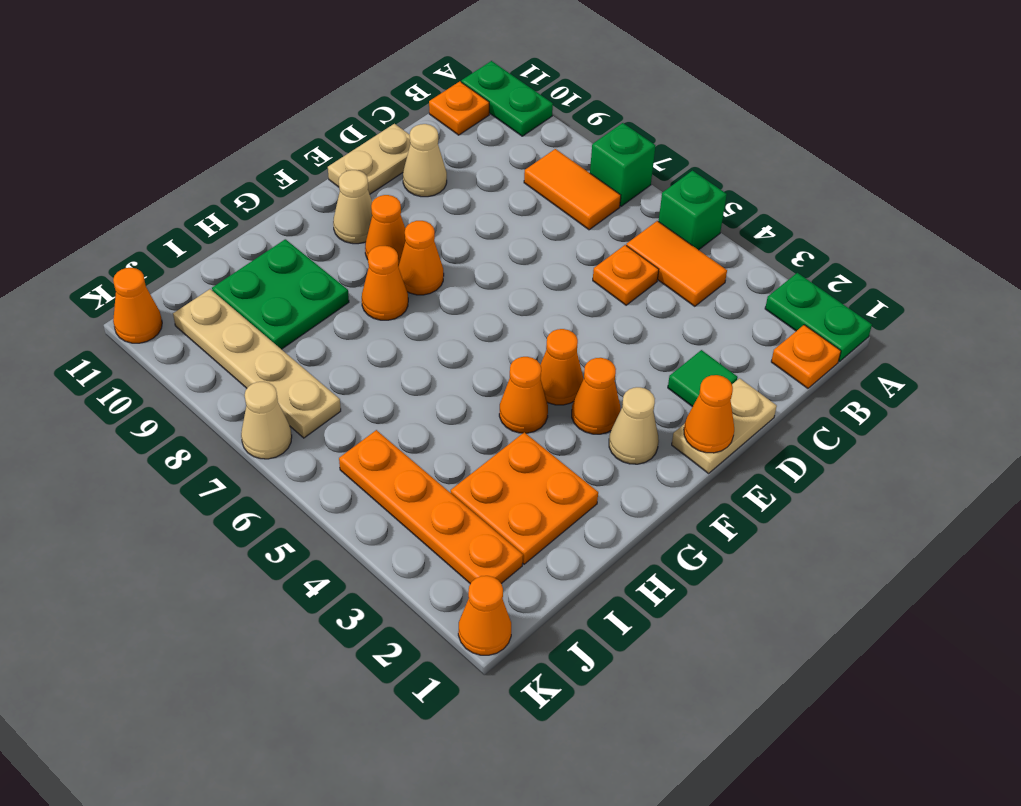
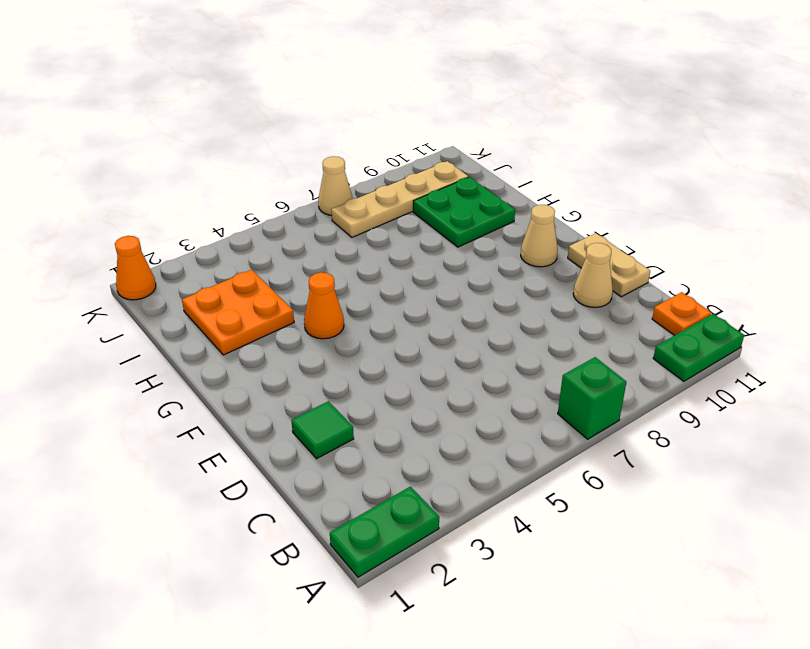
none -> green 1x1 brick [658,171,727,250]
none -> orange 1x1 plate [771,325,841,388]
none -> orange 1x2 tile [626,221,727,306]

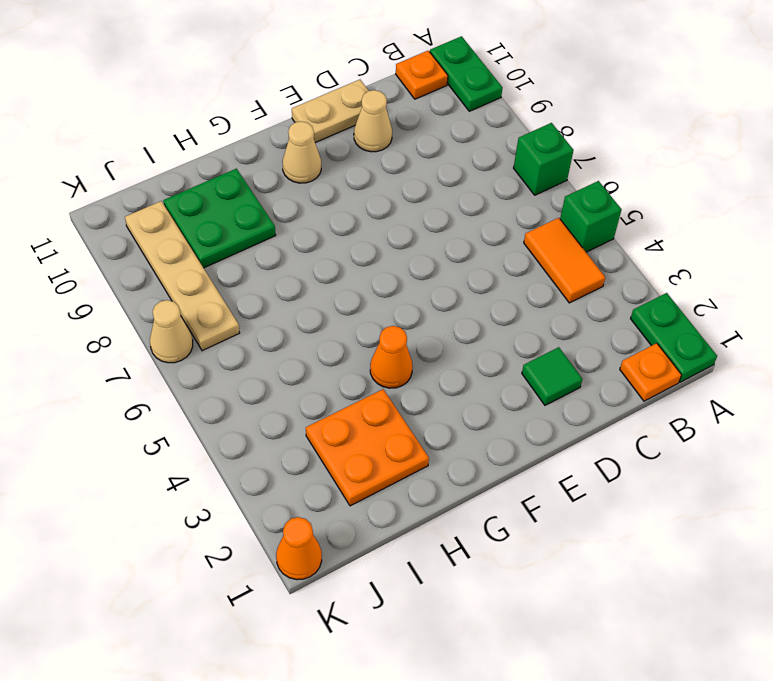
none -> orange 1x2 tile [524,149,621,230]
none -> orange 1x1 plate [593,245,659,305]
none -> tan 1x2 plate [672,378,777,473]

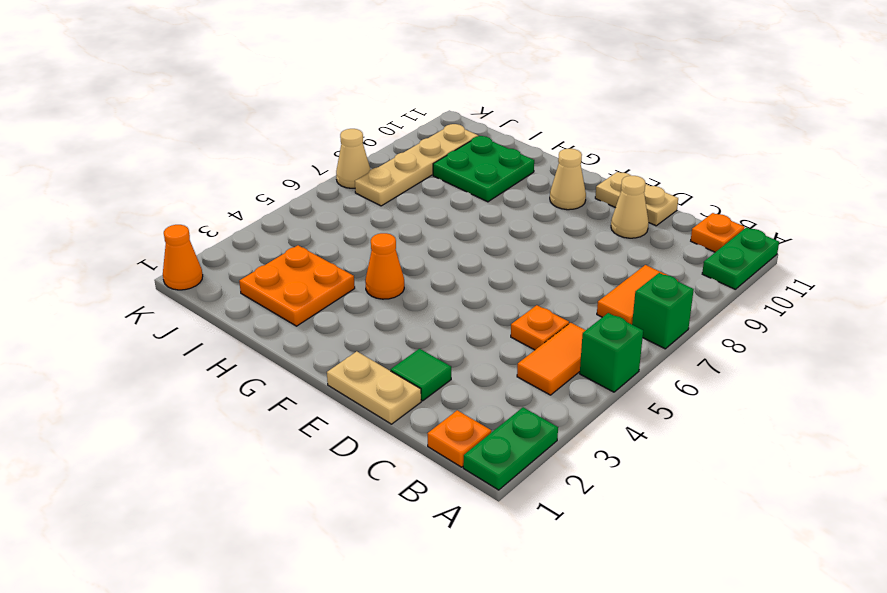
none -> tan 1x1 cone [609,387,659,464]
none -> orange 1x1 cone [572,358,621,434]
none -> orange 1x1 cone [541,329,583,405]

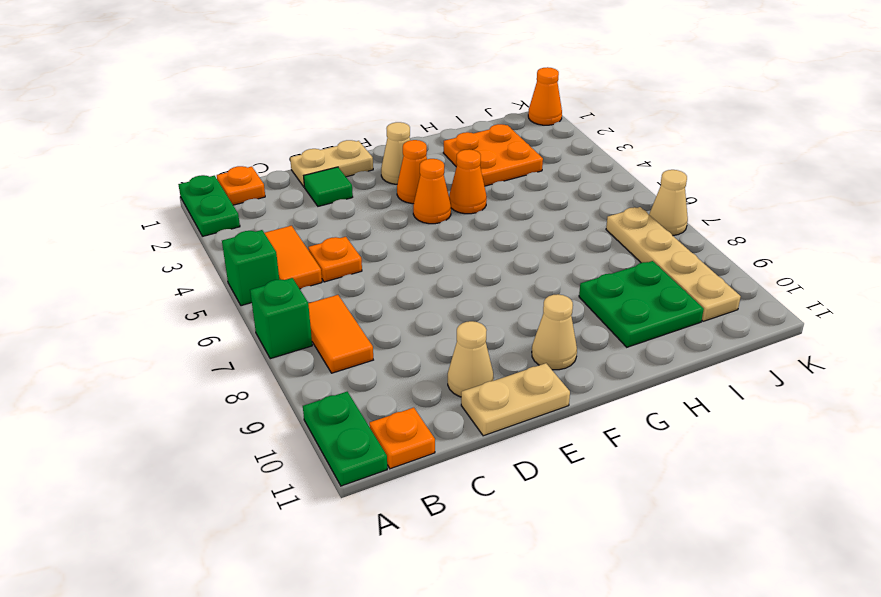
none -> orange 1x1 cone [398,221,444,295]
none -> orange 1x1 cone [365,195,405,266]
none -> orange 1x1 cone [362,246,408,320]

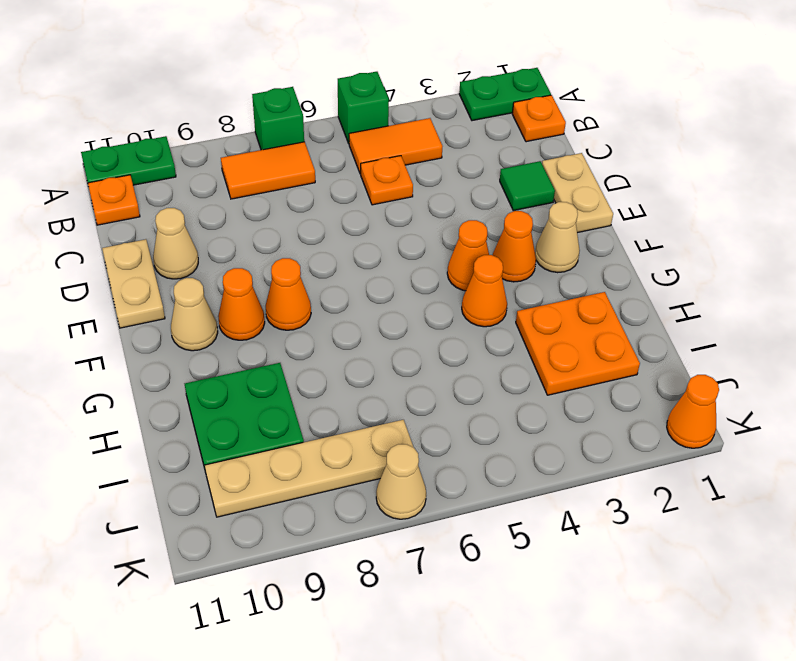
none -> orange 1x1 cone [362,246,408,320]
none -> orange 1x4 plate [339,430,523,584]
none -> orange 1x1 cone [113,268,162,343]

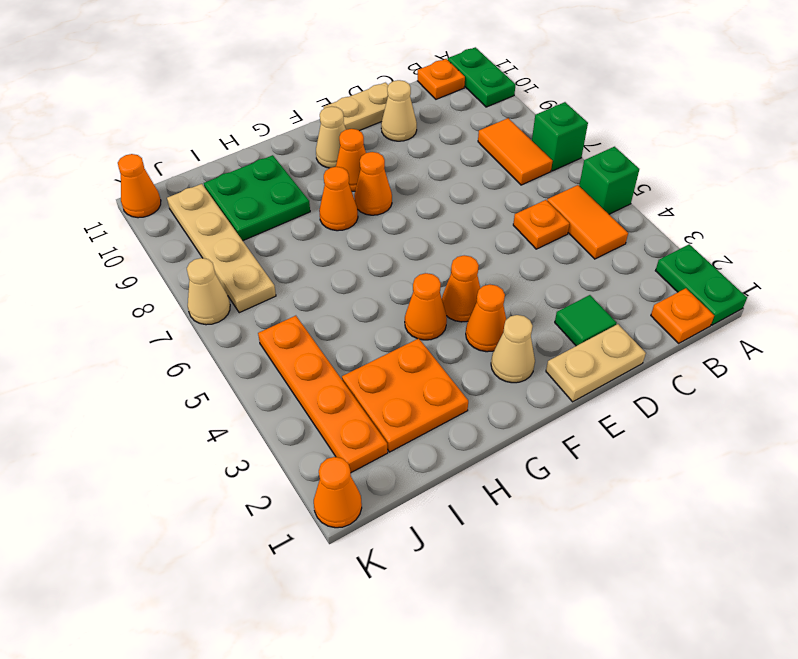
none -> orange 1x1 cone [684,375,734,453]

